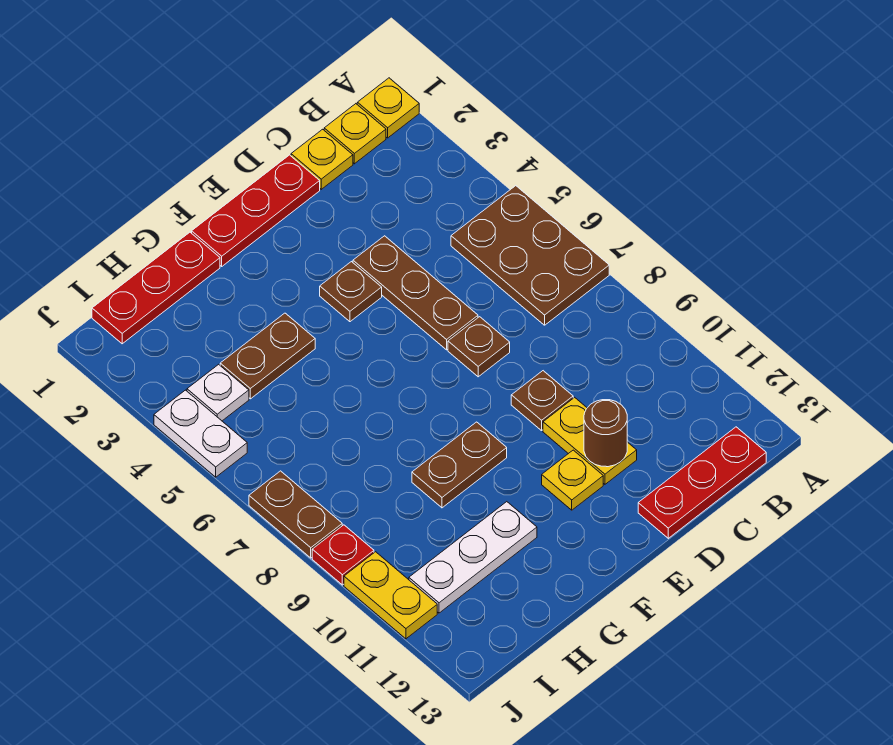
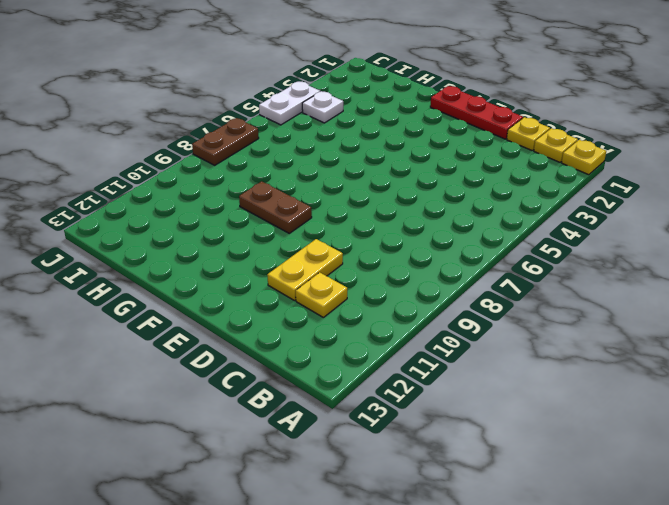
yellow 1x1 plate [296,272,347,318] -> yellow 1x1 plate moved to [542,450,603,510]
none -> brown 2x3 plate [451,186,609,325]
none -> red 1x3 plate [638,427,766,538]
none -> brown 1x3 plate [353,236,478,350]

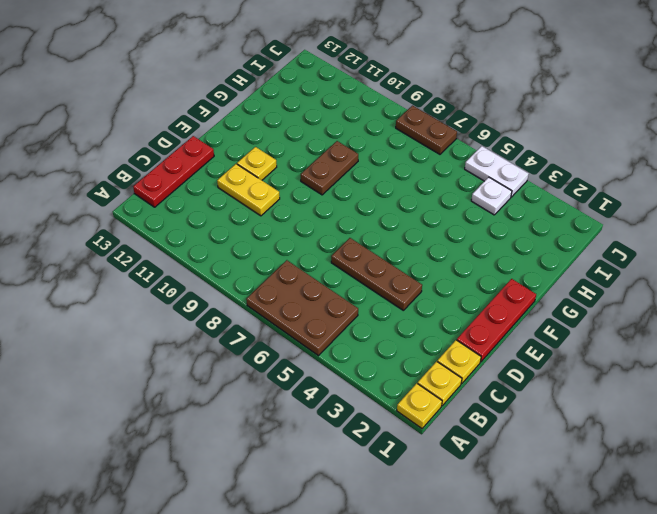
none -> brown 1x1 plate [448,317,510,377]
none -> brown 1x1 plate [511,371,573,431]
none -> brown 1x1 plate [320,262,382,322]

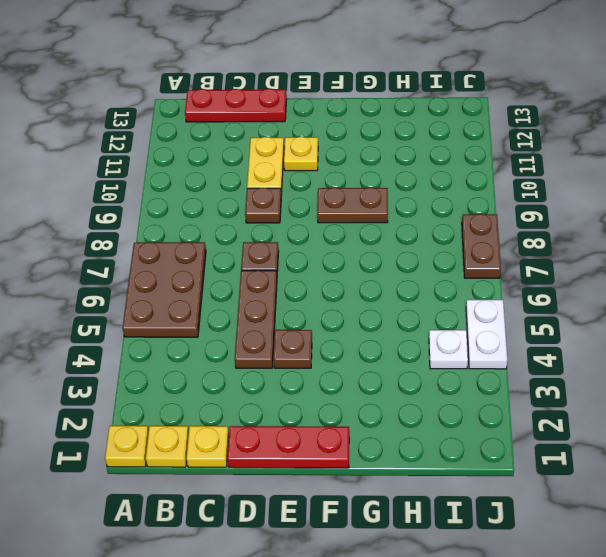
none -> red 1x3 plate [92,232,220,344]
none -> brown 1x2 plate [220,313,315,399]
none -> white 1x3 plate [409,502,537,613]

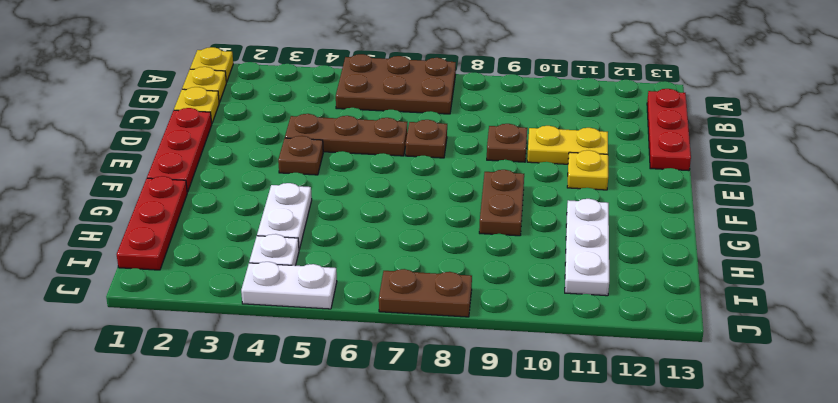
white 1x2 plate [257,183,312,249] -> brown 1x2 plate [220,313,315,399]
none -> red 1x1 plate [312,525,374,585]
none -> yellow 1x2 plate [344,552,437,639]
none -> brown 1x1 round brick [584,400,627,467]

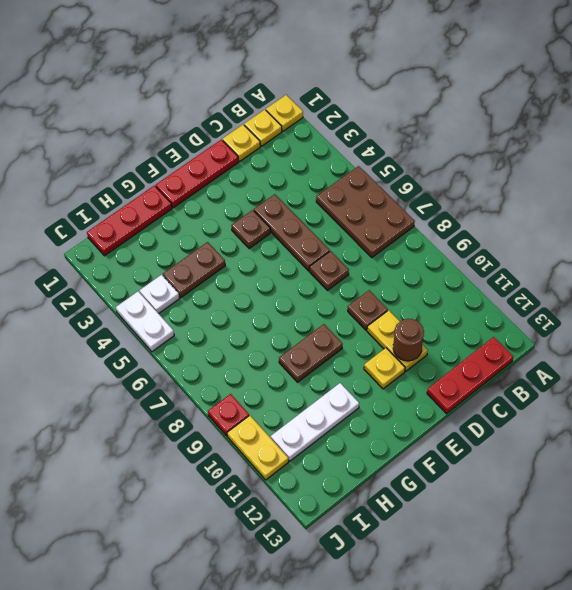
none -> brown 1x2 plate [249,471,342,558]

